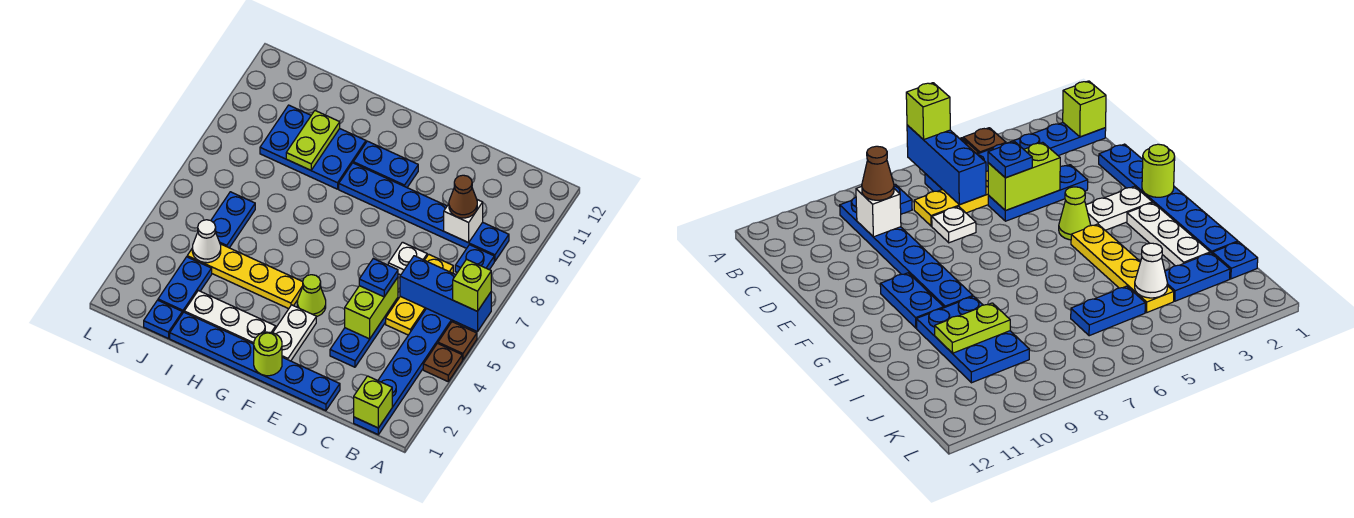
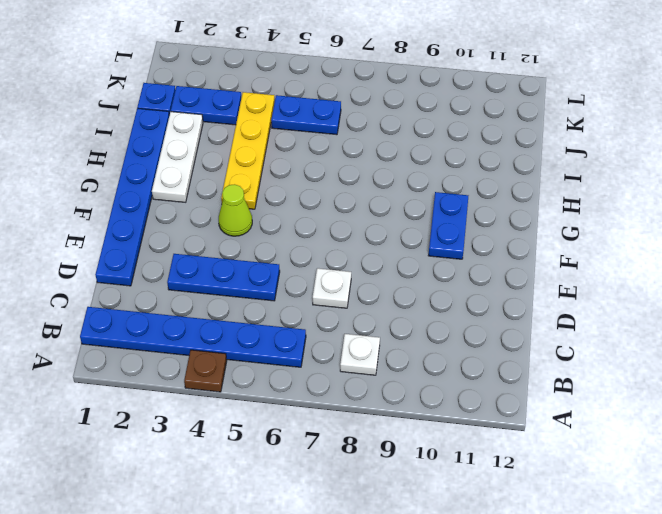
white 1x1 plate [340,334,380,375] -> blue 1x1 plate [455,245,494,273]
none -> brown 1x1 plate [438,322,477,360]
none -> blue 1x6 plate [339,163,509,261]
none -> yellow 1x3 plate [386,254,453,335]

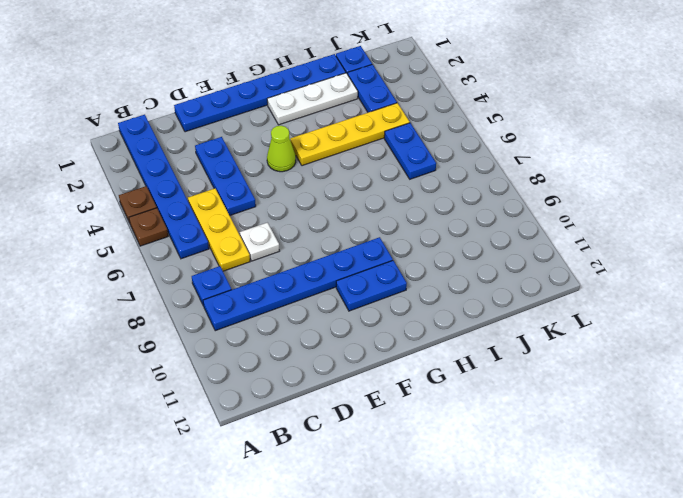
none -> white 1x2 plate [273,305,316,361]
none -> blue 2x3 plate [260,105,366,189]
none -> blue 1x3 brick [400,256,491,332]

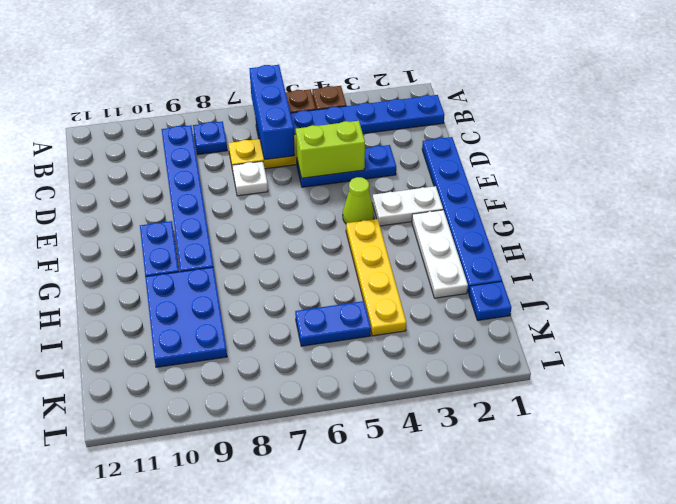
none -> blue 1x2 plate [158,257,212,314]
none -> lime 1x1 brick [354,376,392,428]
none -> white 1x1 brick [444,200,483,243]

